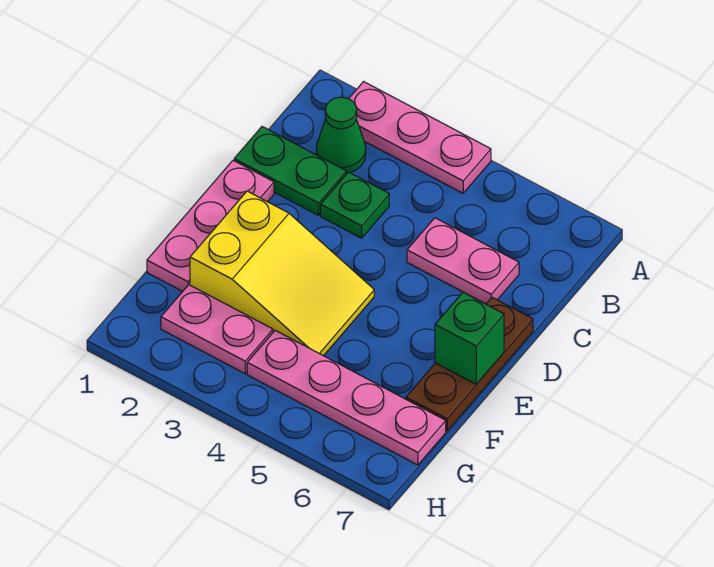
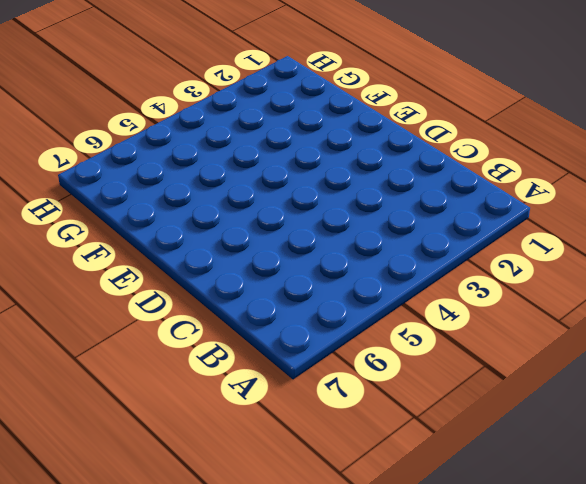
none -> pink 1x3 plate [349,82,491,193]
none -> green 1x1 cone [316,97,366,174]

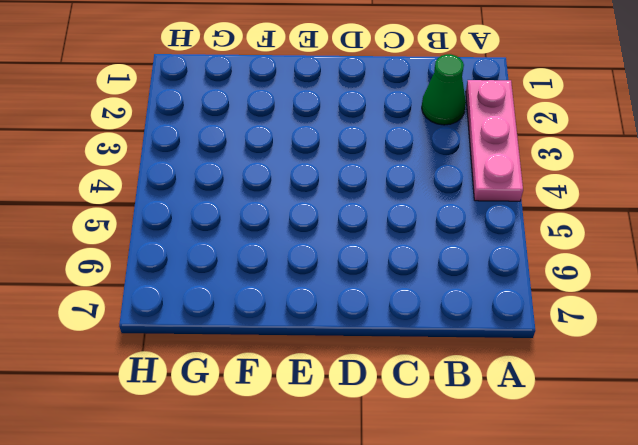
none -> green 1x2 plate [234,127,346,215]
none -> green 1x1 plate [321,172,389,238]

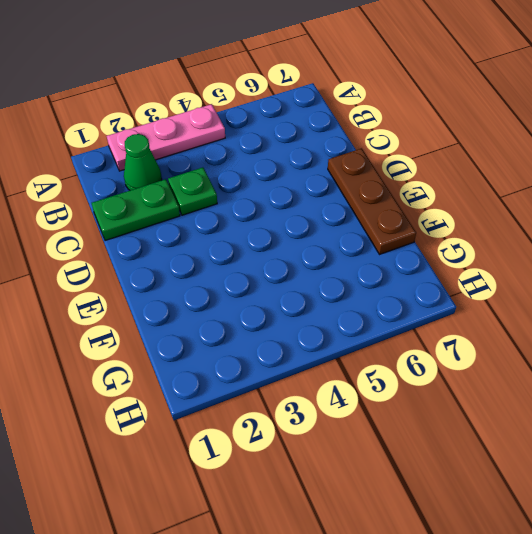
none -> pink 1x2 plate [407,218,519,304]
none -> pink 1x3 plate [147,160,274,291]

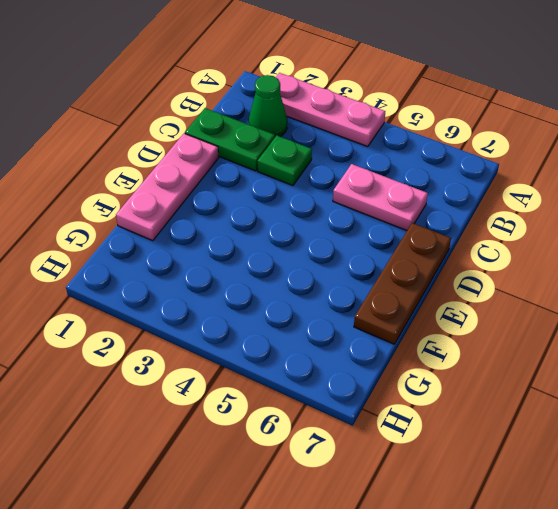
none -> yellow 2x3 slope [190,191,374,356]
none -> pink 1x2 plate [161,285,273,373]

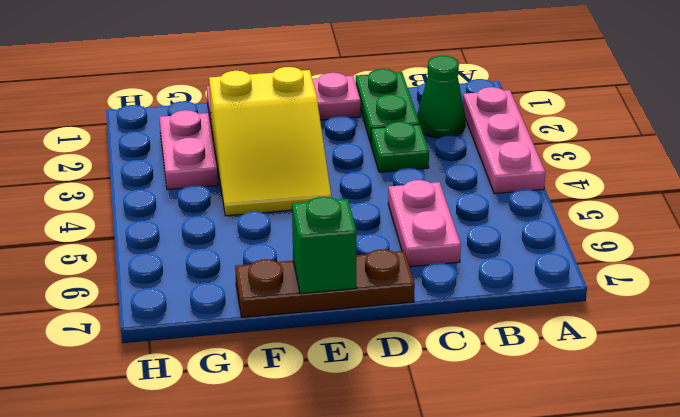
none -> pink 1x4 plate [247,330,446,465]

